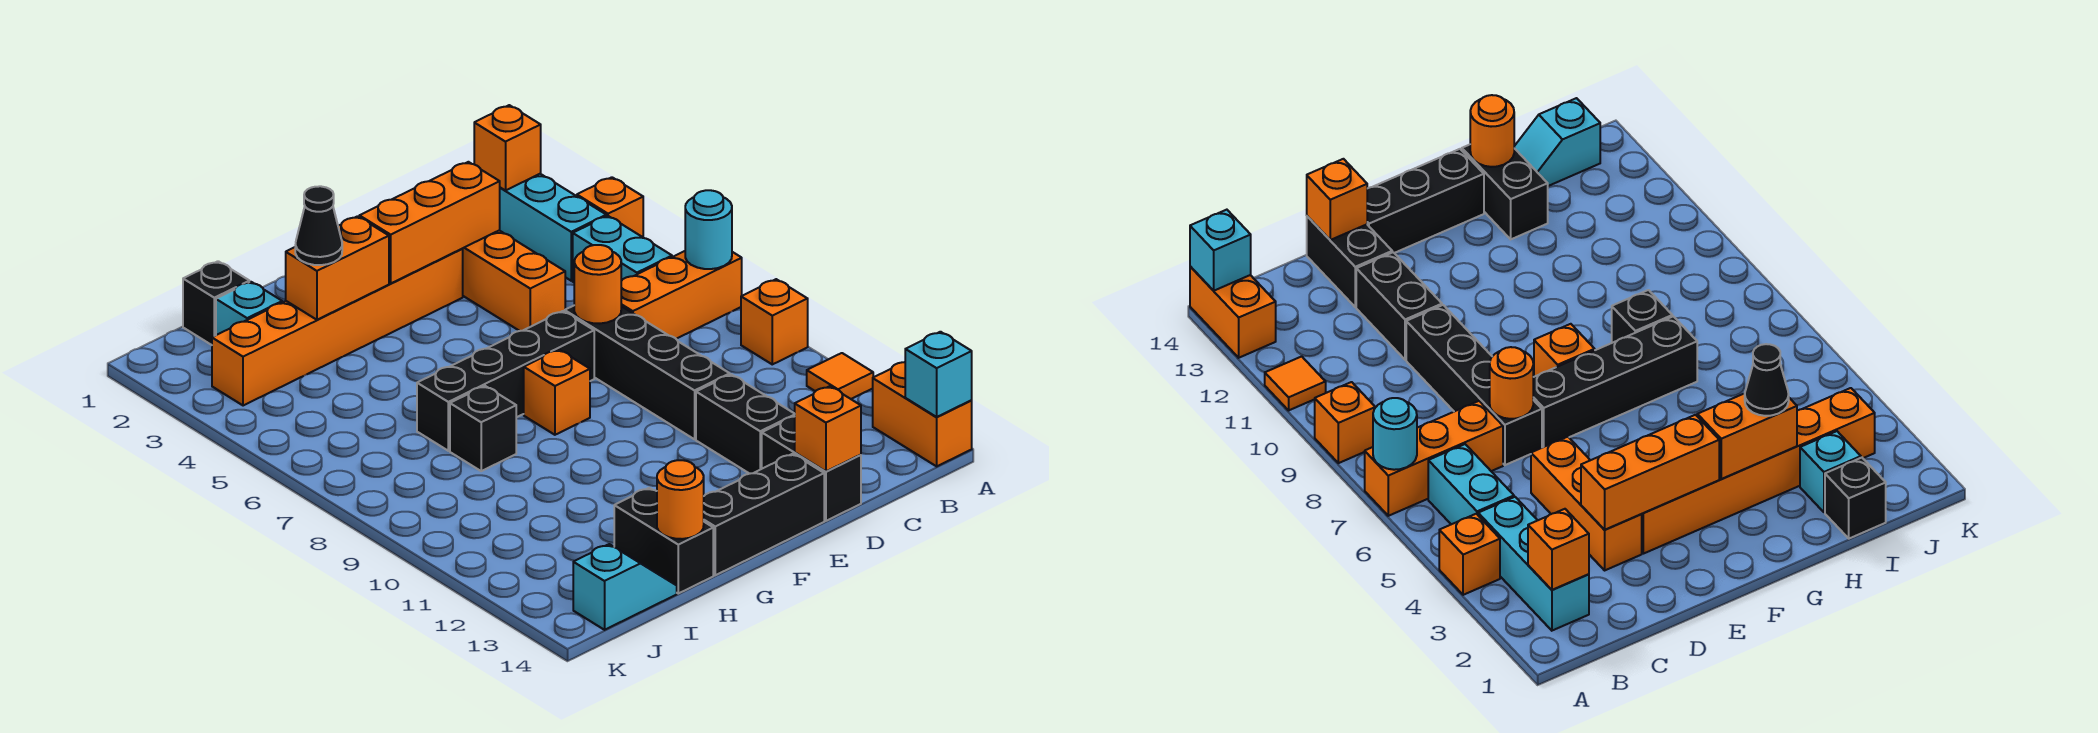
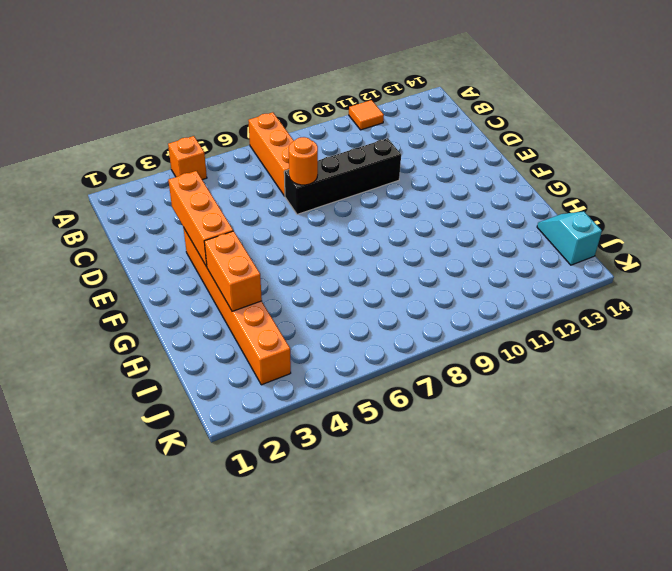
none -> orange 1x1 brick [741,279,808,364]
none -> orange 1x2 brick [873,362,972,466]
none -> cyan 1x3 brick [500,174,606,281]

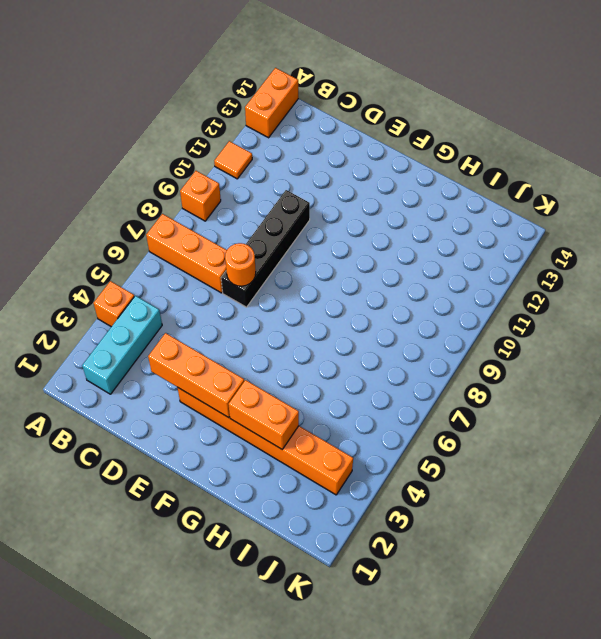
none -> cyan 1x2 brick [573,216,672,282]
none -> orange 1x3 brick [463,230,565,331]
none -> black 1x2 brick [696,374,795,474]

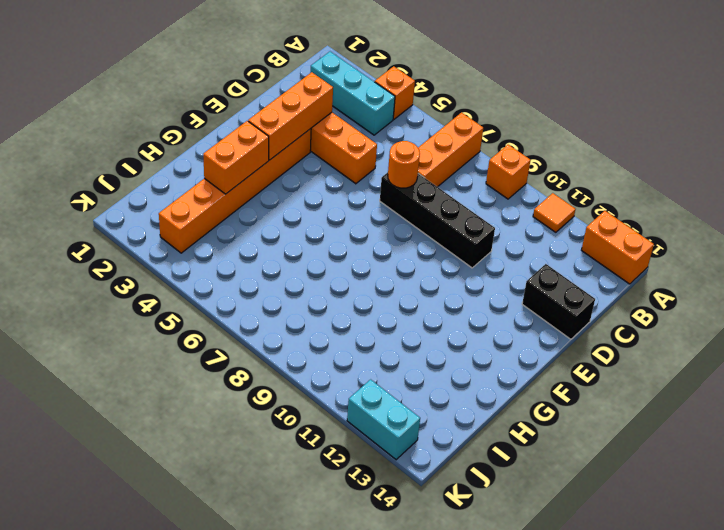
cyan 1x2 brick [347,379,420,460] -> cyan 1x2 brick moved to [573,216,672,282]
none -> black 1x2 brick [696,374,795,474]
none -> black 1x4 brick [417,311,594,451]
none -> black 1x3 brick [704,454,824,575]

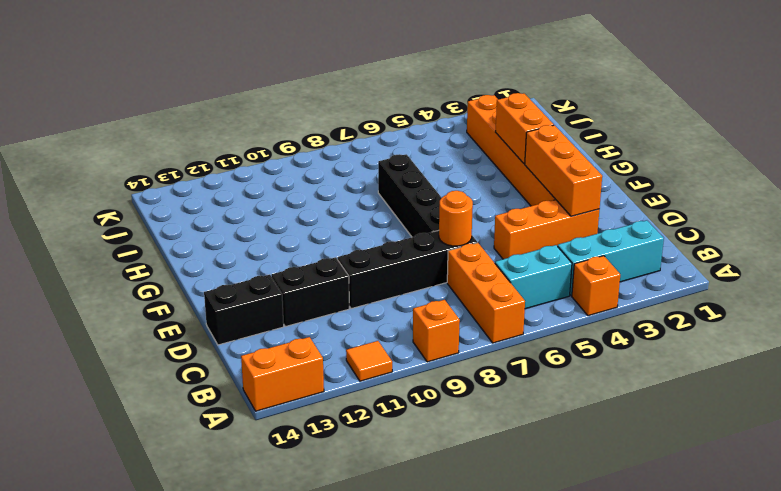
none -> black 1x3 brick [704,454,824,575]
none -> orange 1x1 brick [524,350,590,435]
none -> black 1x1 brick [450,386,516,471]

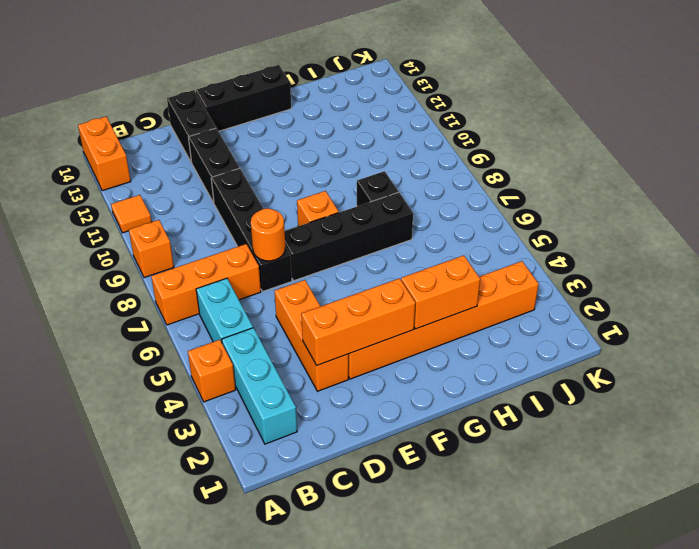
none -> black 1x2 brick [614,488,713,593]
none -> black 1x1 brick [183,261,249,345]
none -> cyan 1x1 brick [216,282,282,335]

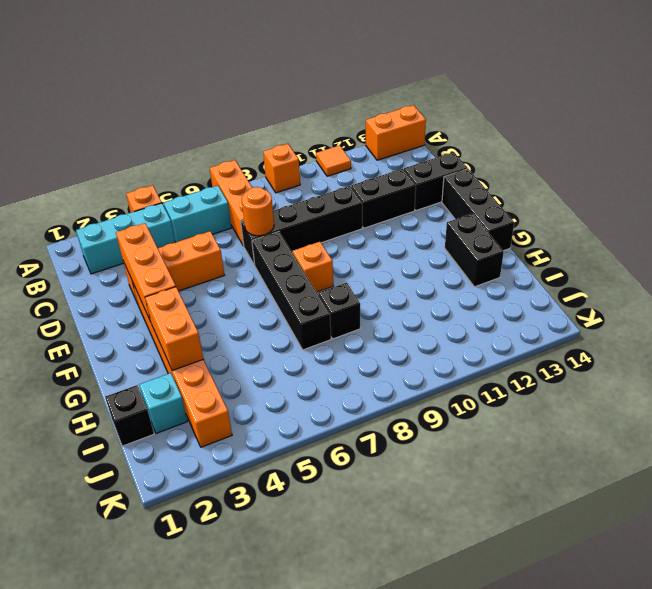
black 1x2 brick [445,214,504,287] -> black 1x2 brick turned to [614,488,713,593]
none -> cyan 1x2 slope [573,544,677,630]
none -> cyan 1x1 round brick [685,190,732,269]
none -> cyan 1x1 brick [905,332,972,417]

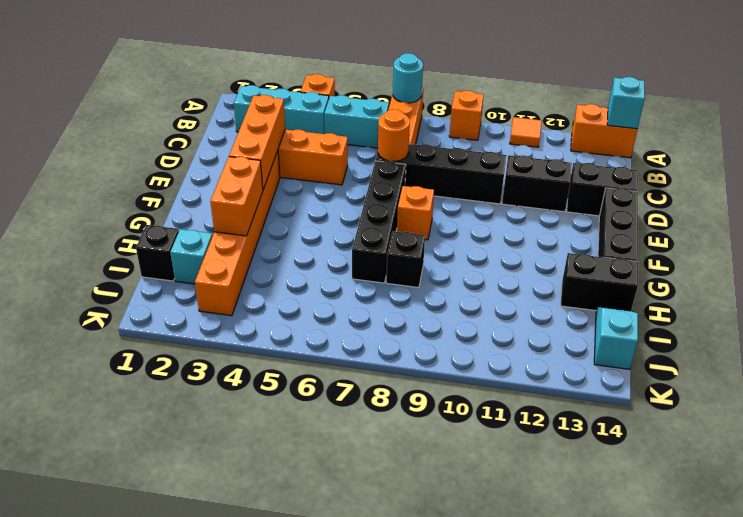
none -> orange 1x1 brick [474,105,541,190]
none -> orange 1x1 brick [794,386,861,471]
none -> orange 1x1 round brick [657,460,704,539]

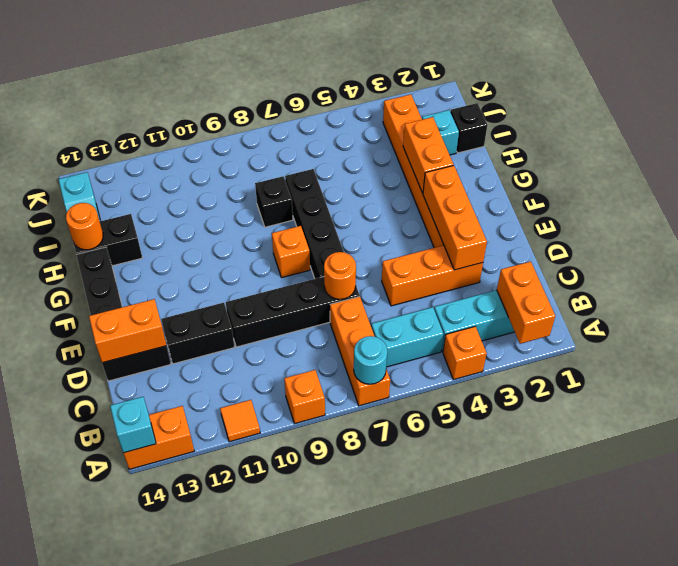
orange 1x2 brick [497,262,555,344] -> orange 1x1 brick [474,105,541,190]
orange 1x2 brick [89,299,167,363] -> orange 1x1 brick [794,386,861,471]
none -> black 1x1 cone [295,186,342,265]

